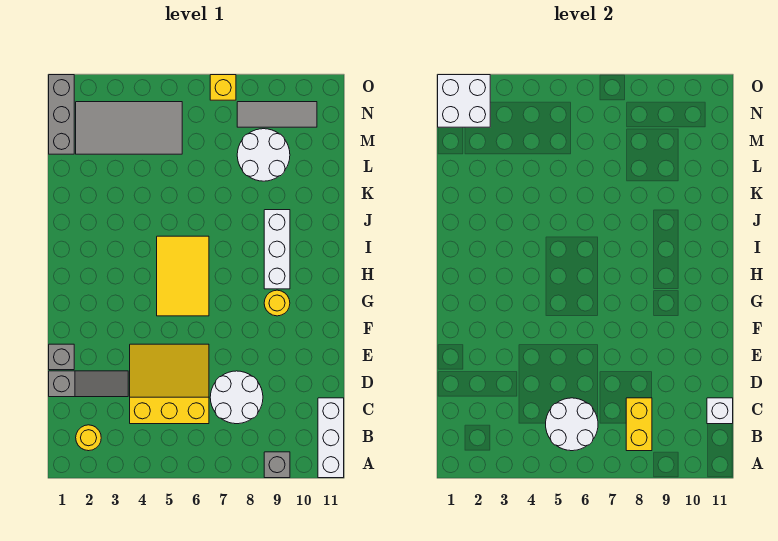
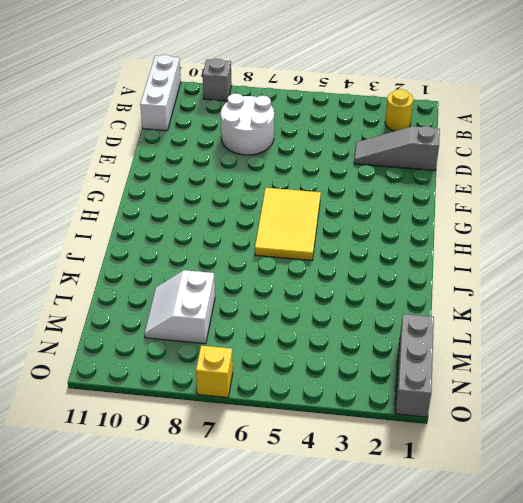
white 2x2 slope [144,270,215,344] -> white 2x2 round brick [237,129,290,181]
none -> yellow 3x3 slope [130,344,209,424]
none -> grey 1x1 brick [49,344,74,370]
none -> yellow 1x1 round brick [264,290,290,316]

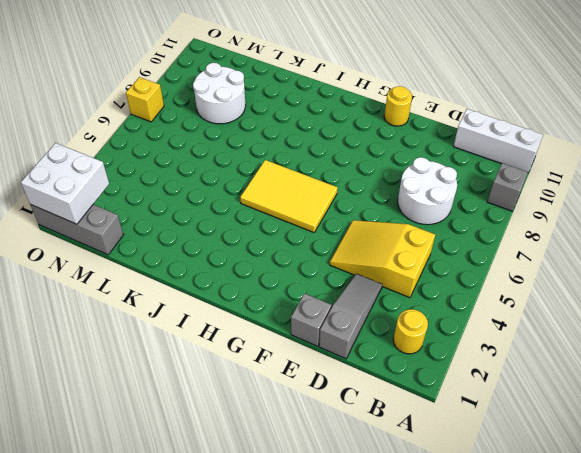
yellow 2x3 slope [330,220,435,298] -> yellow 3x3 slope [130,344,209,424]
yellow 1x1 round brick [384,86,412,126] -> yellow 1x1 round brick moved to [264,290,290,316]
none -> white 1x3 brick [264,210,290,289]
none -> grey 2x4 tile [76,102,182,154]
none -> grey 1x3 tile [237,102,317,127]

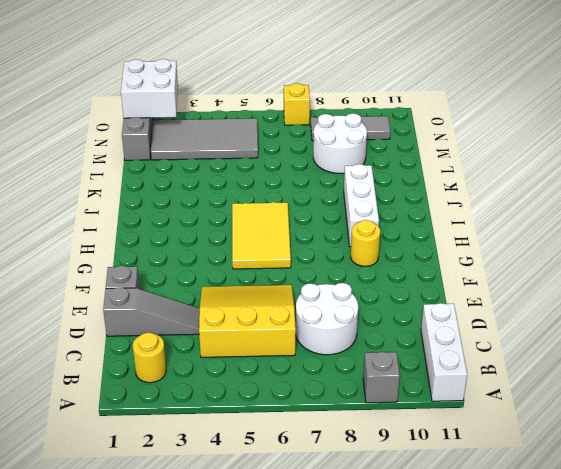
none -> white 2x2 round brick [546,398,598,451]
none -> yellow 1x2 brick [626,398,652,451]
none -> white 1x1 brick [707,398,733,424]

